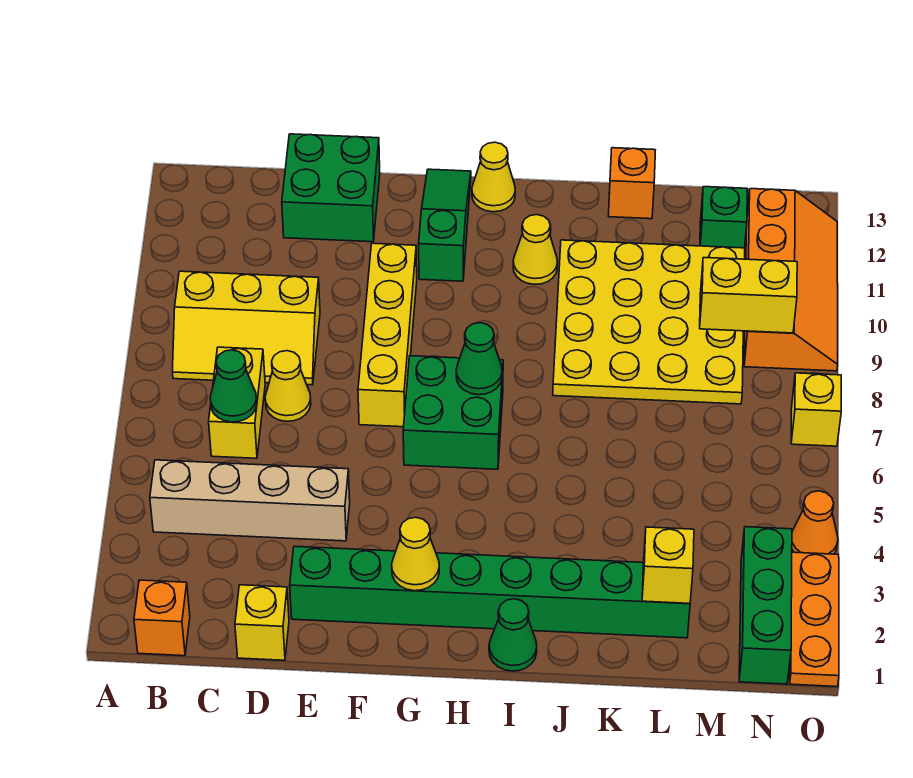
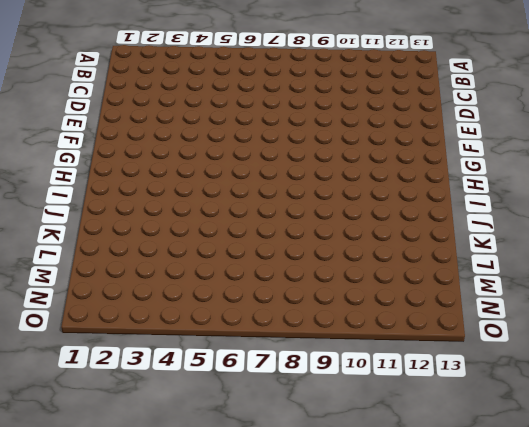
none -> orange 1x1 brick [134,580,190,656]
none -> tan 1x4 brick [150,460,350,541]
none -> yellow 2x3 slope [172,271,320,385]

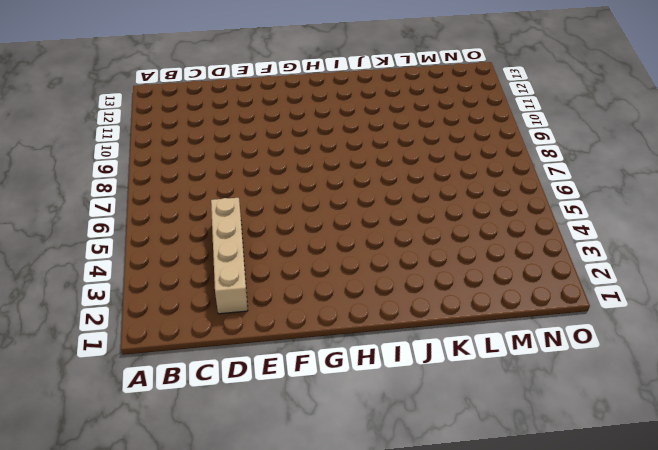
tan 1x4 brick [211,198,248,314] -> tan 1x4 brick turned to [150,460,350,541]
none -> orange 1x1 brick [134,580,190,656]
none -> yellow 2x3 slope [172,271,320,385]
none -> yellow 1x2 brick [209,347,265,458]

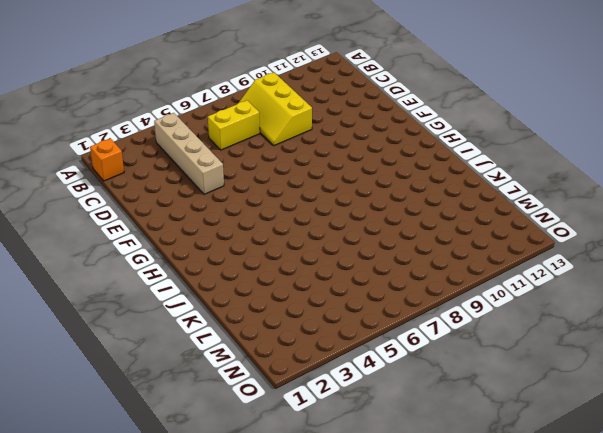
none -> yellow 1x1 brick [235,585,289,660]
none -> yellow 1x1 cone [265,351,311,421]
none -> green 2x2 brick [282,134,380,242]

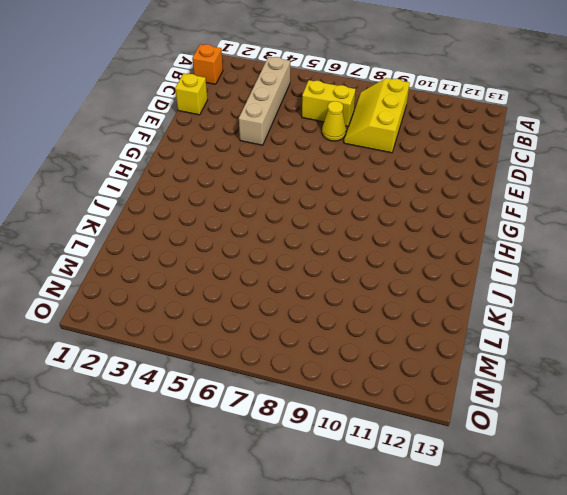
none -> green 2x2 brick [282,134,380,242]
none -> green 1x8 brick [290,546,690,638]
none -> yellow 1x4 brick [358,243,417,427]

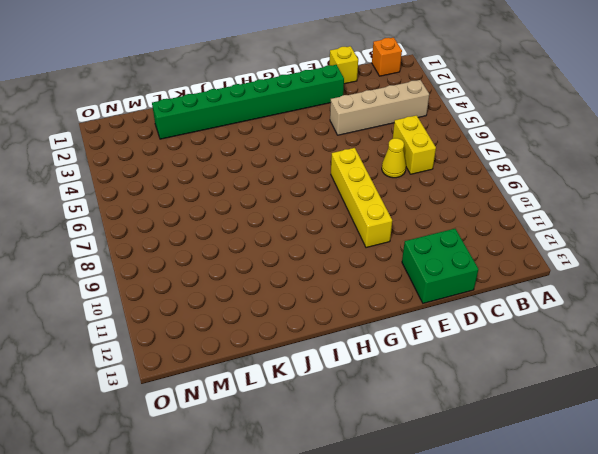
none -> yellow 2x3 slope [172,271,320,385]
none -> green 2x2 brick [403,356,503,469]
none -> green 1x3 slope [419,169,471,281]

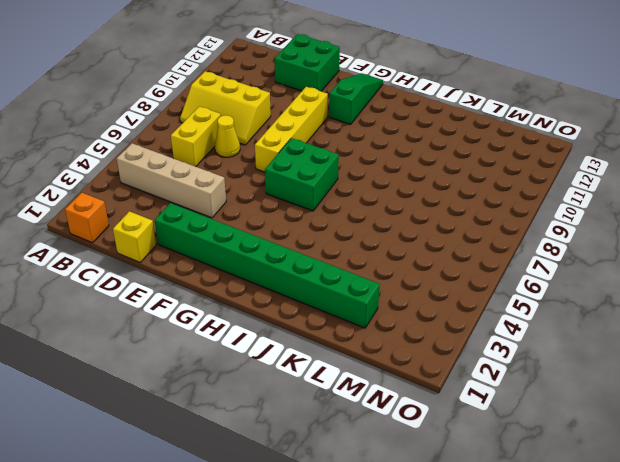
none -> yellow 1x1 cone [472,142,515,212]
none -> green 1x1 cone [489,599,537,671]
none -> yellow 1x1 cone [513,215,558,284]

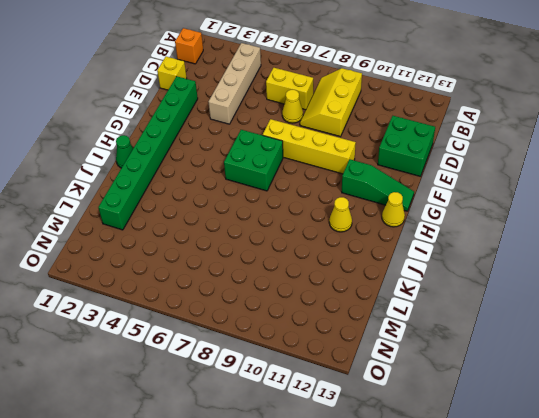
none -> yellow 4x4 plate [553,240,745,404]
none -> orange 1x1 brick [608,148,655,219]
none -> green 1x1 brick [700,187,747,248]

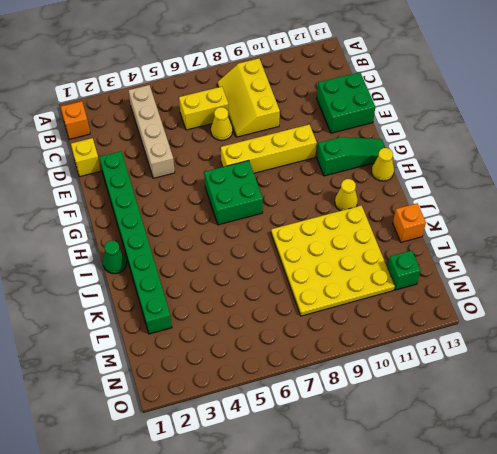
none -> green 1x3 brick [739,527,792,684]
none -> orange 2x4 slope [744,189,838,371]
none -> orange 1x3 plate [790,552,839,687]

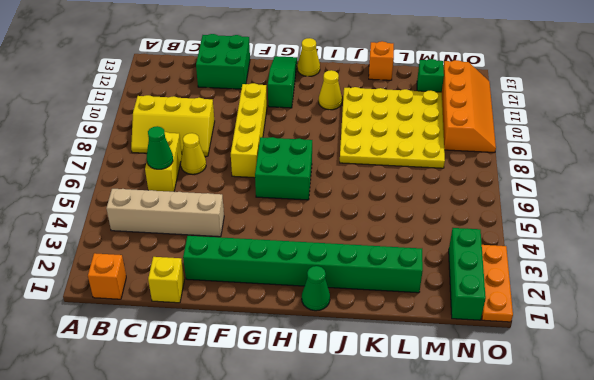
none -> orange 1x1 cone [792,491,838,554]
none -> yellow 1x1 brick [791,373,841,446]
none -> yellow 1x1 cone [392,517,439,591]

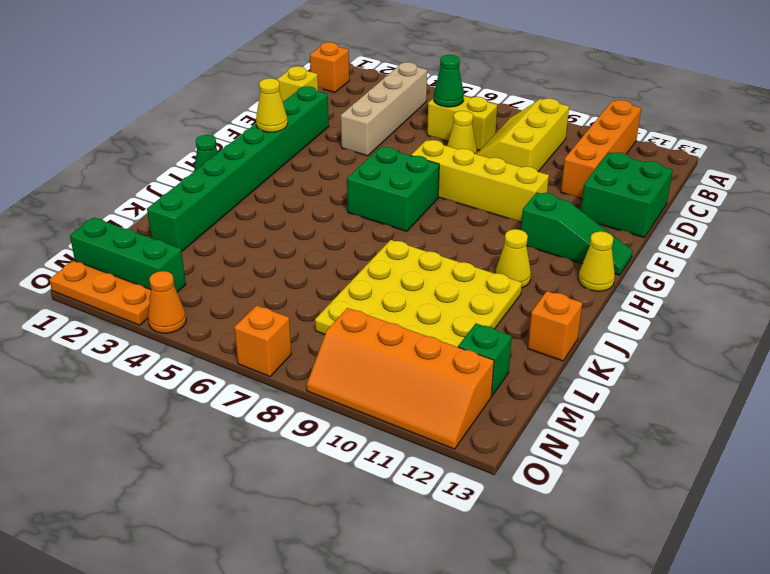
orange 1x4 brick [561,100,641,199] -> none
orange 1x1 brick [234,305,292,376] -> yellow 1x1 brick [791,373,841,446]
none -> green 1x1 cone [456,323,502,395]
none -> yellow 1x1 brick [642,527,694,603]
none -> yellow 1x2 brick [700,258,797,333]

